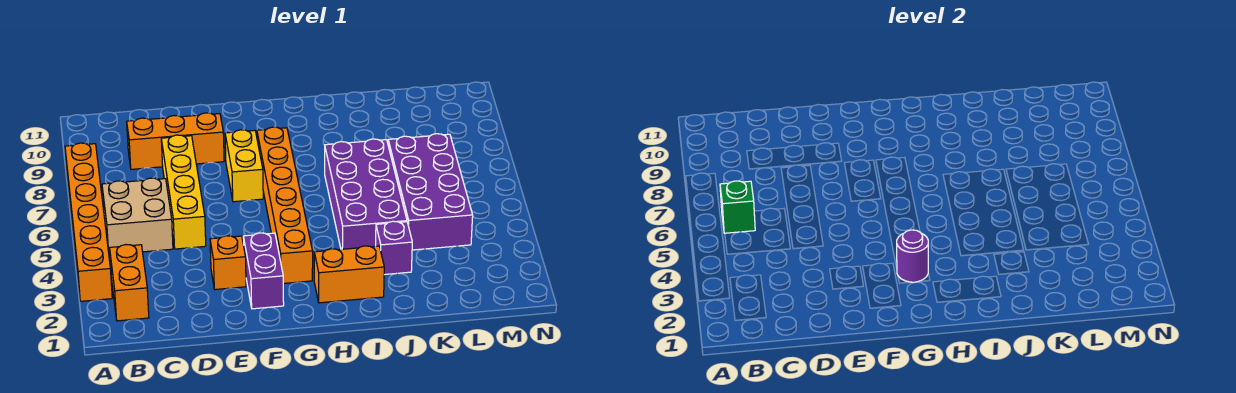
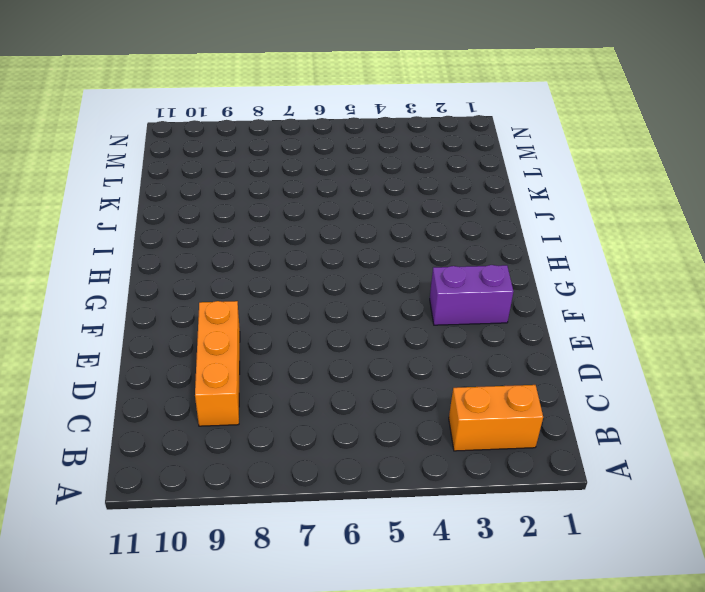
none -> orange 1x6 brick [65,143,112,301]
none -> tan 2x2 brick [102,178,173,255]
none -> yellow 1x4 brick [161,135,206,249]

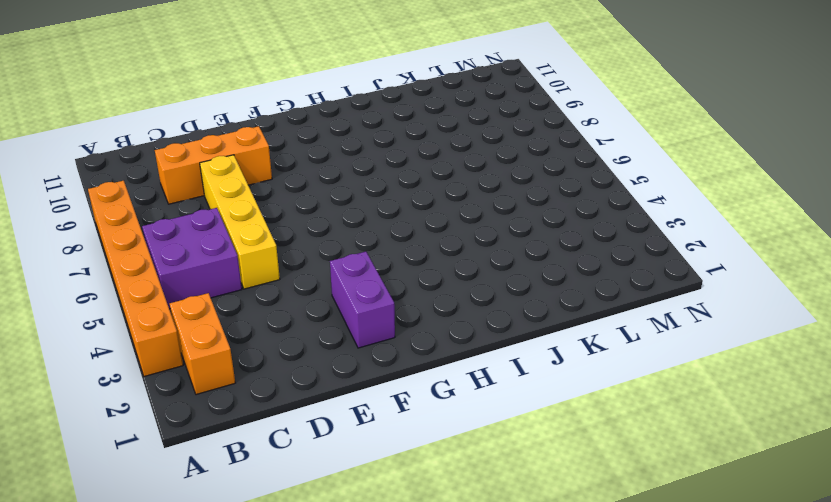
purple 2x2 brick [142,208,242,309] -> tan 2x2 brick [102,178,173,255]
none -> orange 1x1 brick [210,236,246,290]
none -> yellow 1x2 brick [225,130,263,202]
none -> orange 1x6 brick [257,127,313,283]

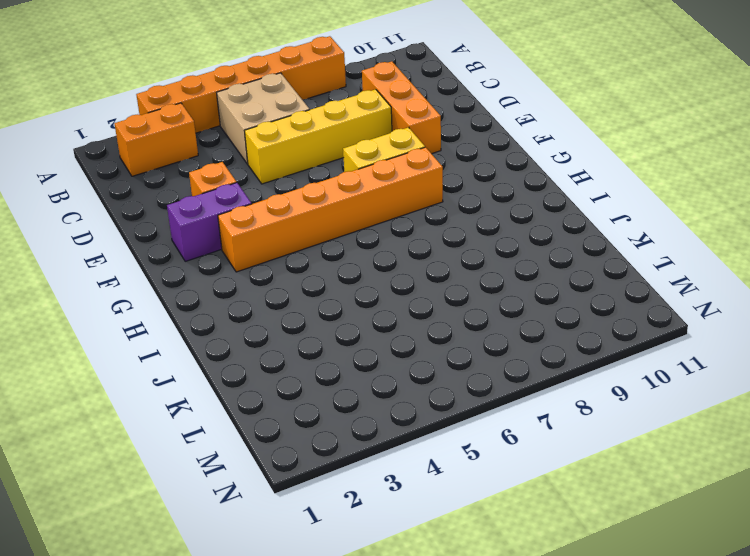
none -> orange 1x2 brick [314,246,384,303]
none -> purple 2x4 brick [325,139,407,249]
none -> purple 1x1 brick [376,221,412,275]

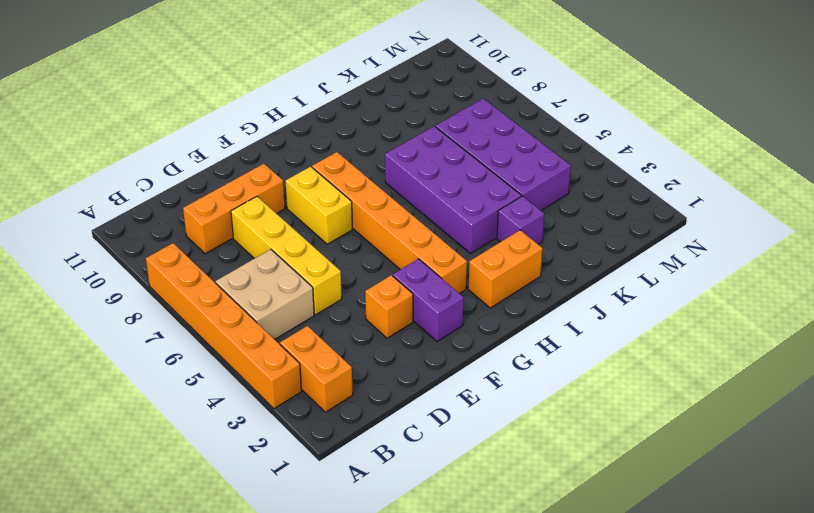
none -> green 1x1 brick [720,181,755,233]
none -> purple 1x1 round brick [897,230,928,282]

